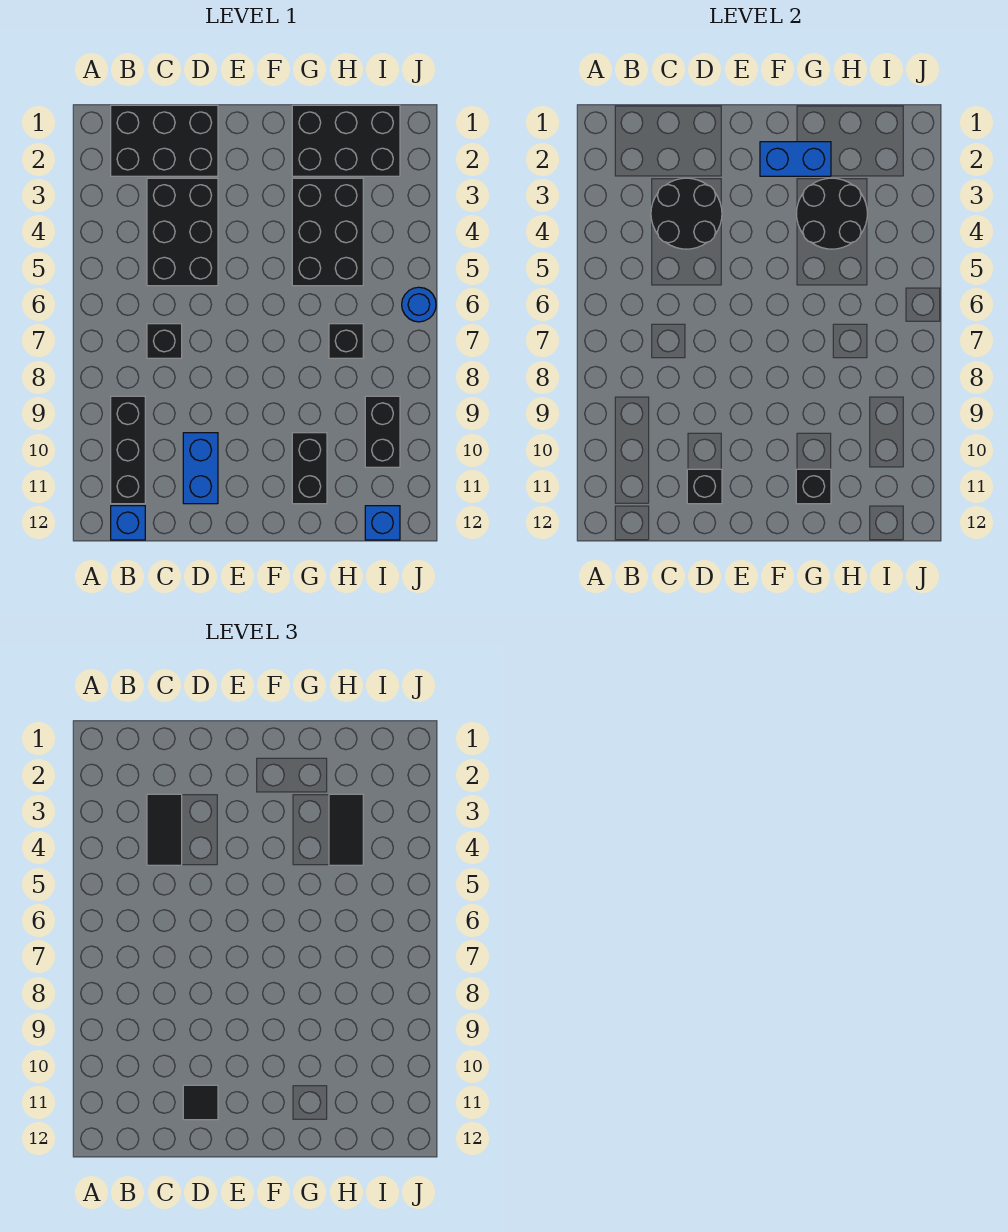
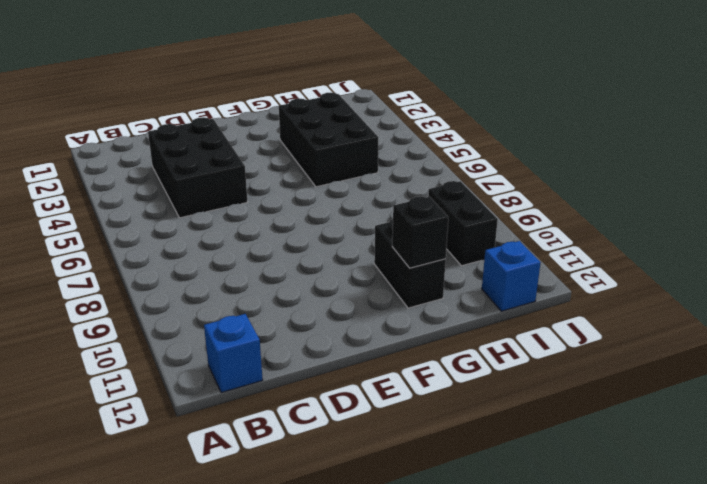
none -> black 2x3 brick [111,105,218,176]
none -> black 1x3 brick [111,396,145,504]
none -> black 1x1 brick [147,324,182,358]

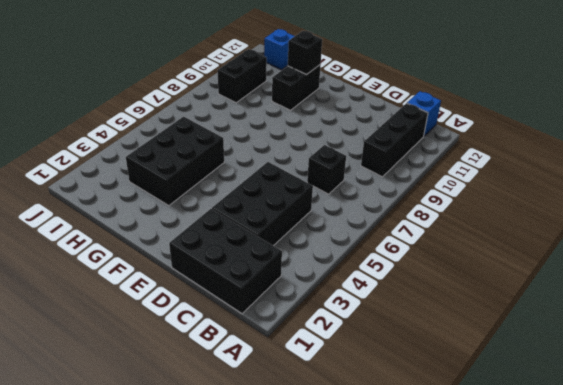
none -> blue 1x2 brick [183,433,218,504]
none -> black 2x3 brick [292,105,400,176]
none -> black 1x1 brick [329,324,363,358]

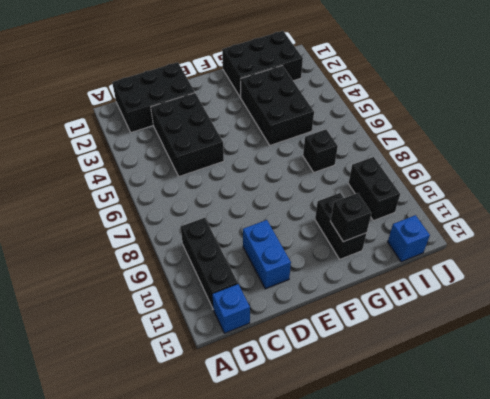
none -> black 1x1 brick [147,324,182,358]
none -> blue 1x1 round brick [402,287,436,322]
none -> black 2x2 round brick [651,178,722,249]

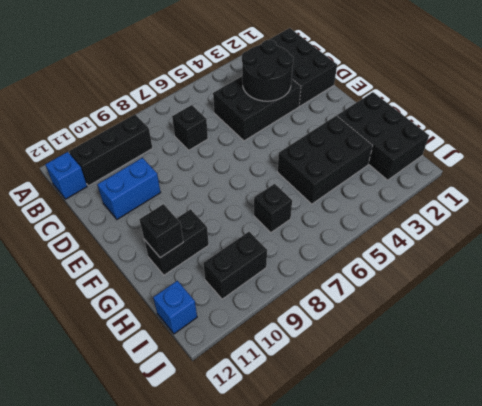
none -> blue 1x1 round brick [402,287,436,322]
none -> black 1x1 brick [687,469,722,504]
none -> blue 1x2 brick [760,142,831,176]

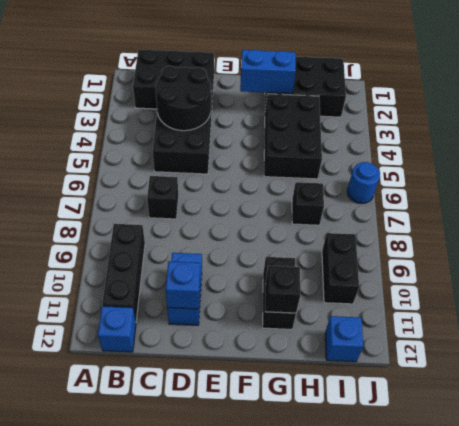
blue 1x1 brick [166,261,200,309] -> black 1x1 brick [687,469,722,504]
none -> black 2x2 round brick [796,178,867,249]
none -> black 1x2 tile [147,794,182,865]
none -> black 1x1 tile [183,1085,218,1120]

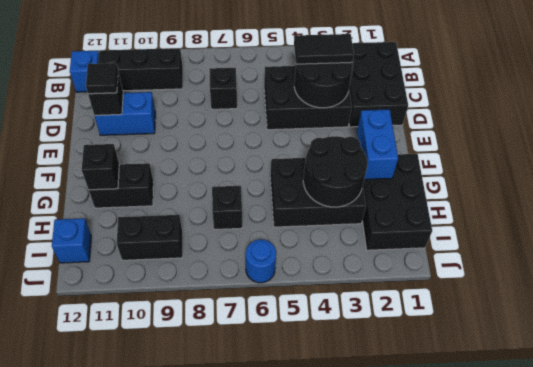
none -> black 1x2 tile [329,794,363,865]

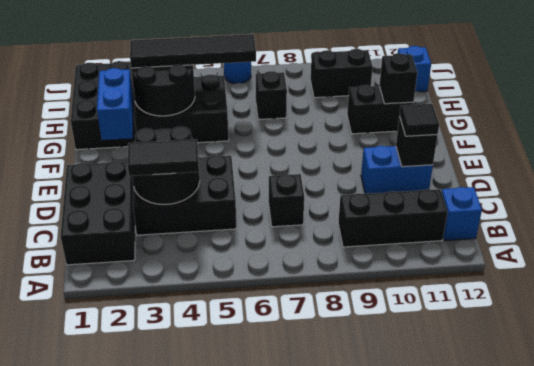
black 1x4 tile [130,34,256,68] -> black 1x2 tile [329,794,363,865]

